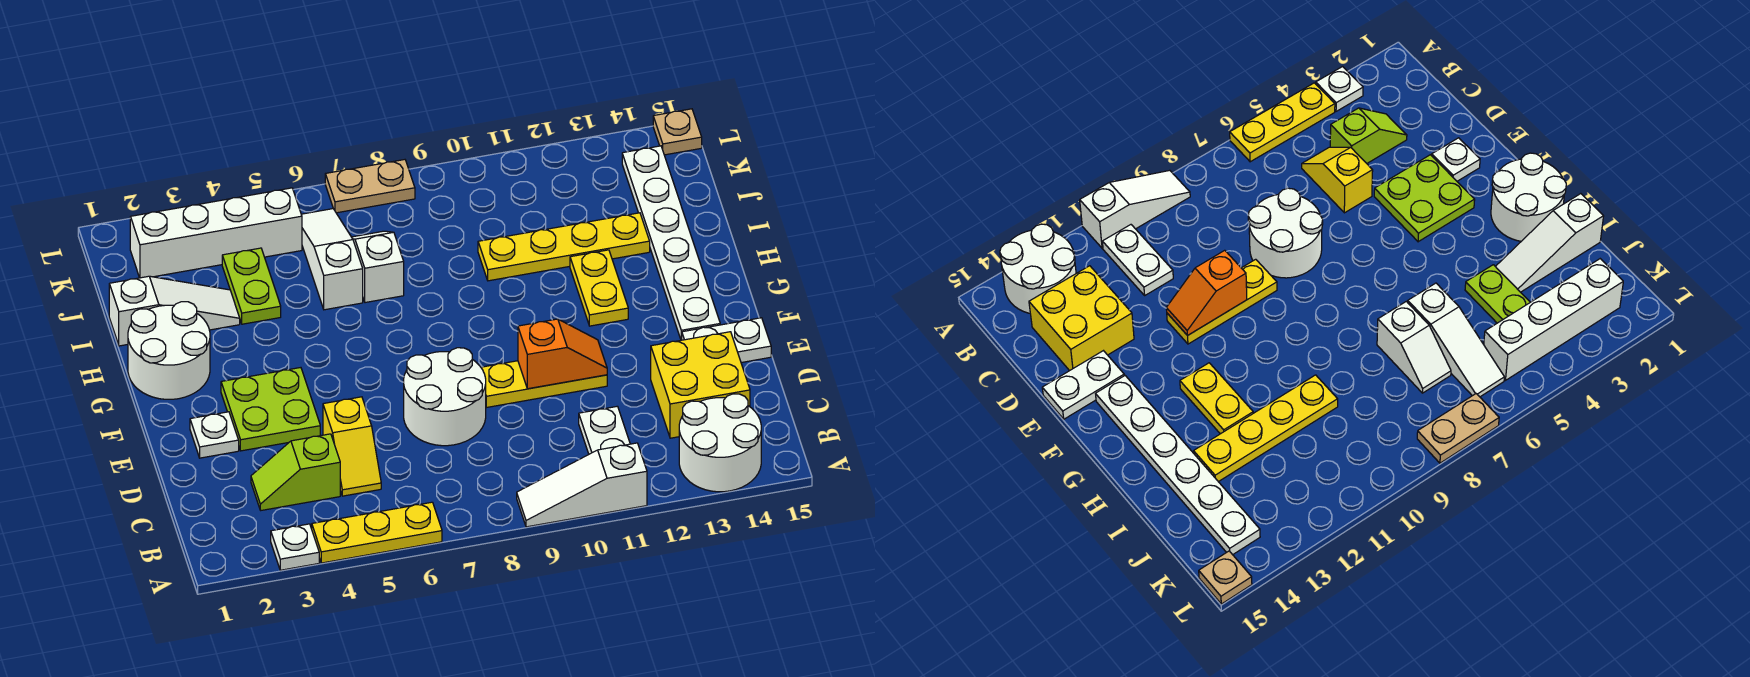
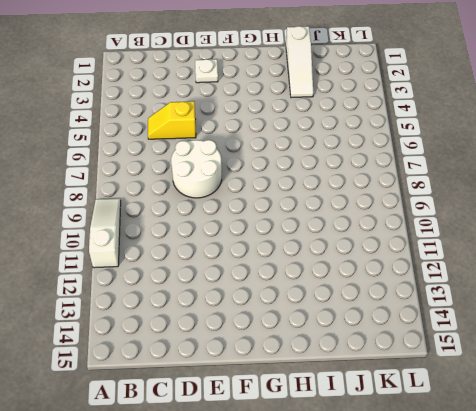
none -> white 1x1 plate [271,524,319,570]
none -> yellow 1x3 plate [312,502,442,563]
none -> white 2x2 round brick [679,394,761,492]

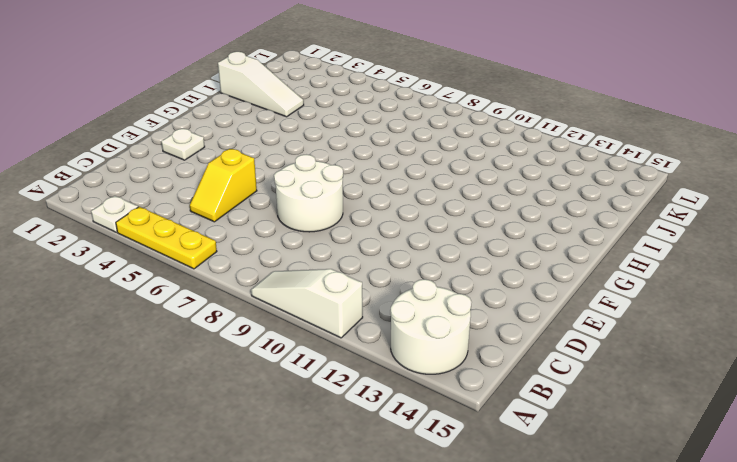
none -> white 1x2 plate [579,406,630,454]
none -> lime 1x2 slope [251,434,340,510]
none -> yellow 2x2 brick [651,332,750,438]

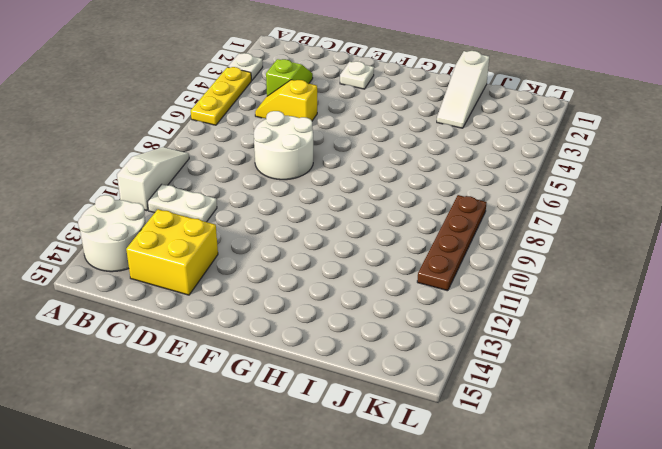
brown 1x4 plate [417,195,487,291] -> none
none -> lime 2x2 plate [221,368,320,451]
none -> yellow 1x3 plate [481,361,607,407]
none -> white 1x2 plate [682,318,771,363]

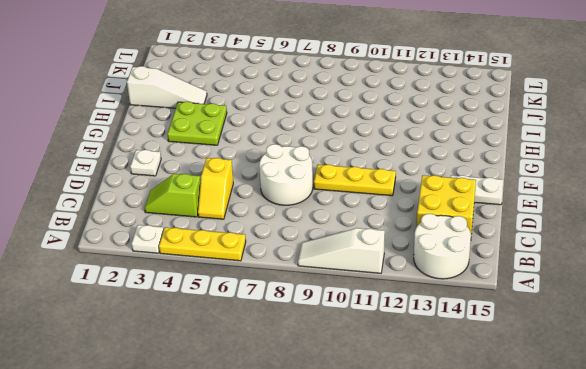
lime 2x2 plate [167,102,227,145] -> lime 2x2 plate moved to [221,368,320,451]
none -> white 1x2 plate [579,406,630,454]
none -> white 1x6 plate [622,146,720,340]
none -> white 2x2 round brick [128,302,210,399]

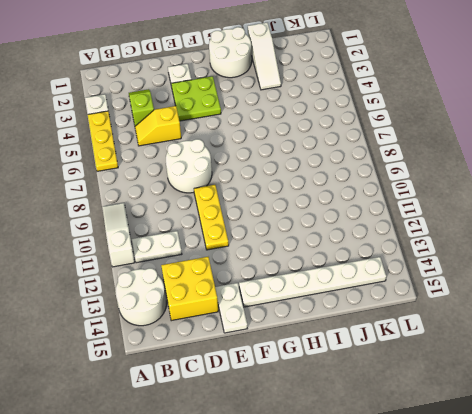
none -> yellow 1x2 plate [570,250,628,326]
none -> lime 1x2 plate [222,248,281,324]
none -> white 1x3 slope [301,209,363,310]

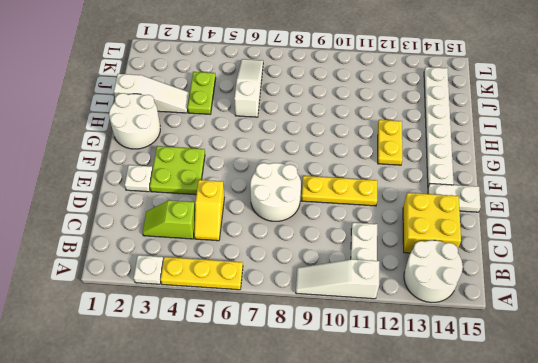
none -> white 1x2 slope [352,231,404,303]
none -> yellow 1x4 plate [478,213,650,281]
none -> white 1x4 brick [130,188,302,278]

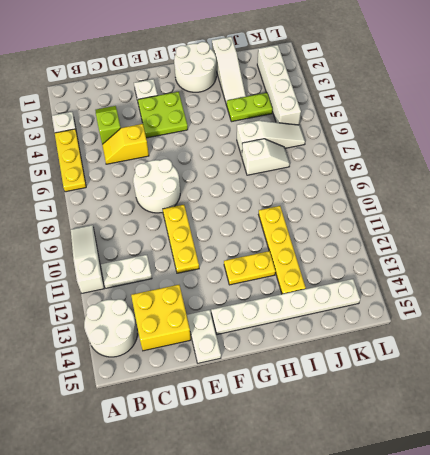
none -> tan 1x2 plate [325,160,415,213]
none -> tan 1x1 plate [653,109,702,155]
none -> orange 1x2 slope [518,319,607,389]

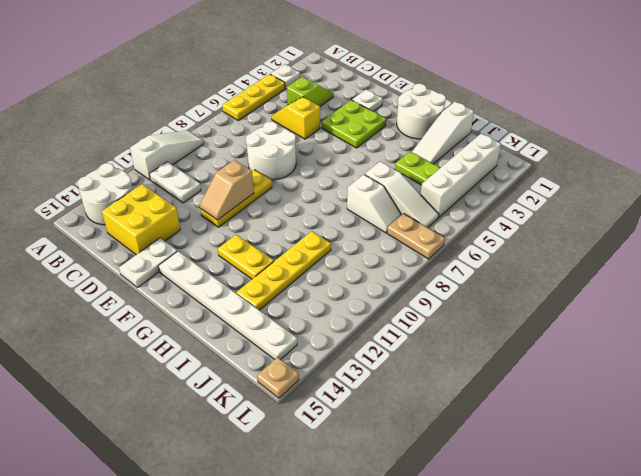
tan 1x2 slope [200,160,254,220] -> orange 1x2 slope [518,319,607,389]
tan 1x2 plate [387,213,445,259] -> tan 1x2 plate turned to [325,160,415,213]

